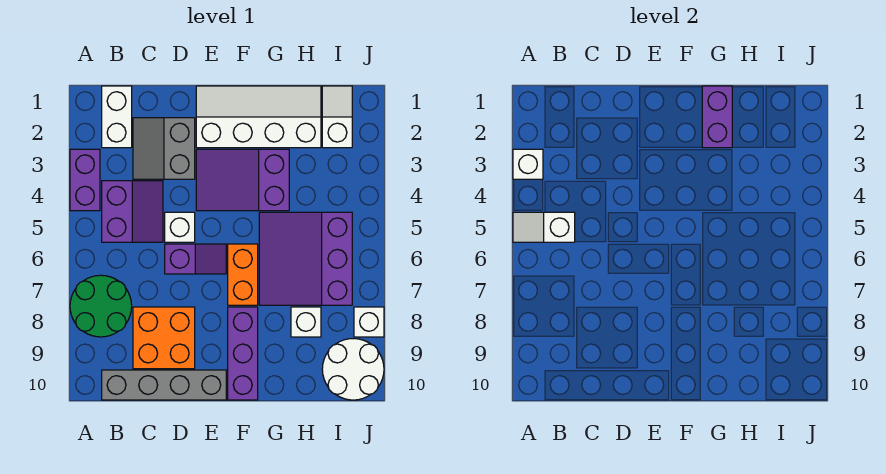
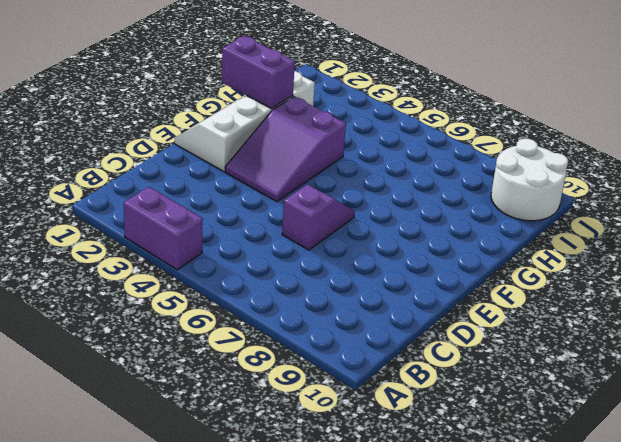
none -> green 2x2 round brick [70,275,132,337]
none -> white 1x2 brick [102,86,132,148]
none -> purple 2x2 slope [102,181,163,242]

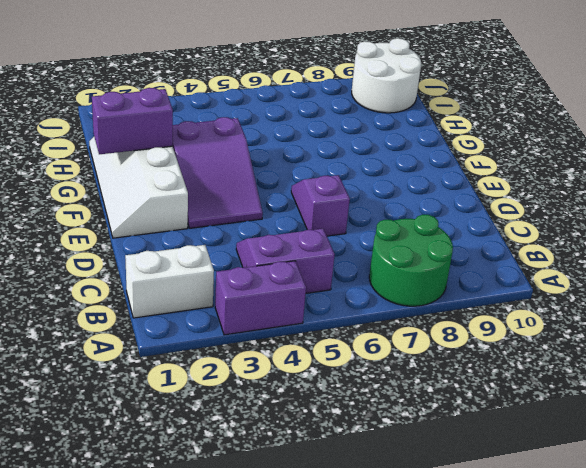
none -> grey 1x4 brick [102,370,226,400]
none -> grey 2x2 slope [133,118,195,179]
none -> orange 2x2 brick [133,307,195,369]

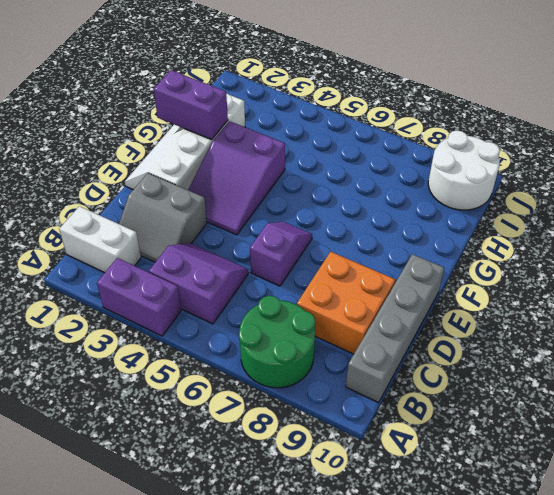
none -> white 1x1 brick [165,212,195,242]
none -> orange 1x2 brick [228,244,258,305]
none -> purple 1x3 brick [228,307,258,400]

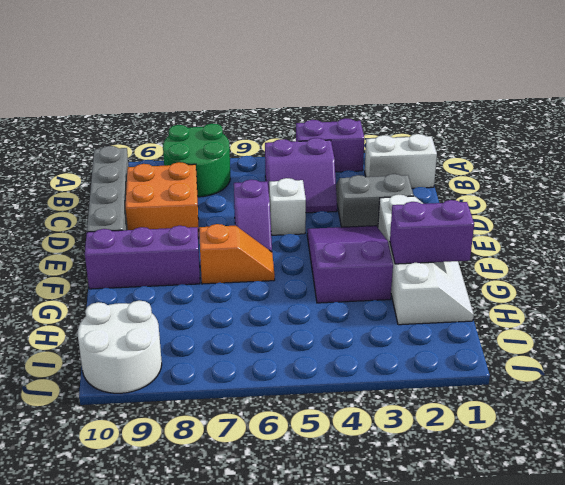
orange 1x2 slope [199,224,275,284] -> orange 1x2 brick [228,244,258,305]
none -> purple 3x3 slope [259,212,352,305]
none -> white 1x1 brick [291,307,321,337]
none -> white 1x2 slope [322,86,352,148]

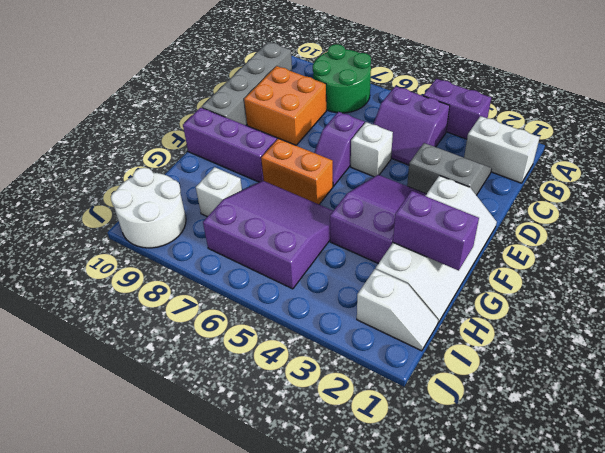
none -> white 1x1 brick [354,307,384,337]
none -> white 1x1 brick [513,149,543,179]
none -> white 1x2 slope [513,212,575,242]

